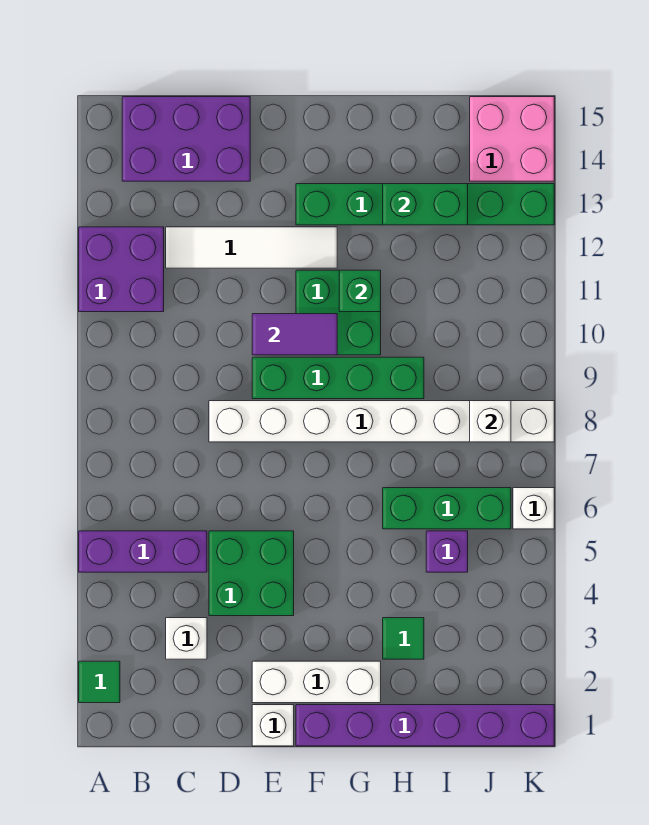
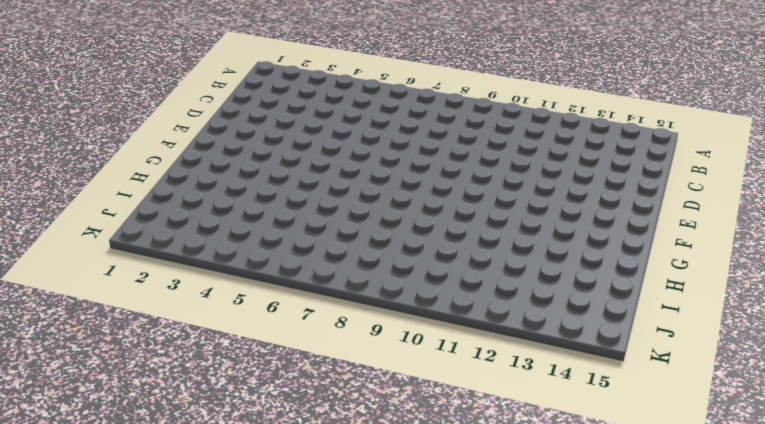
none -> green 1x1 tile [79,661,120,703]
none -> purple 1x3 brick [79,531,207,572]
none -> purple 2x2 brick [79,227,164,312]

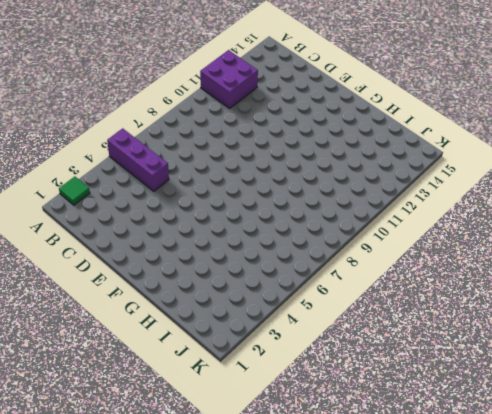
none -> purple 2x3 brick [122,97,250,181]
none -> white 1x1 brick [166,618,207,659]
none -> white 1x4 tile [166,227,337,268]

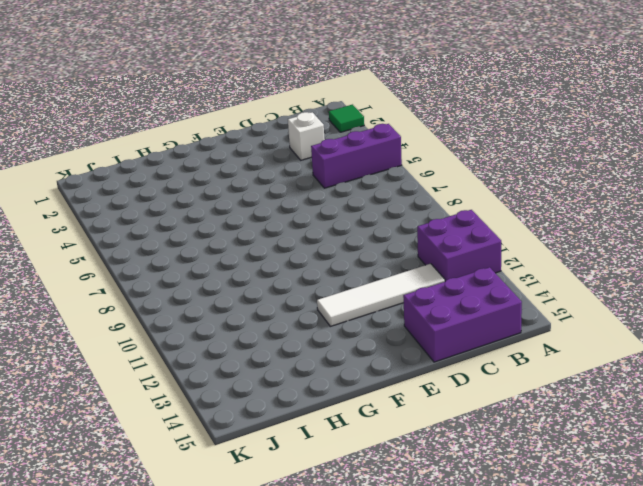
none -> green 2x2 brick [209,531,294,616]
none -> white 1x8 brick [209,401,554,442]
none -> white 1x1 brick [252,705,294,746]

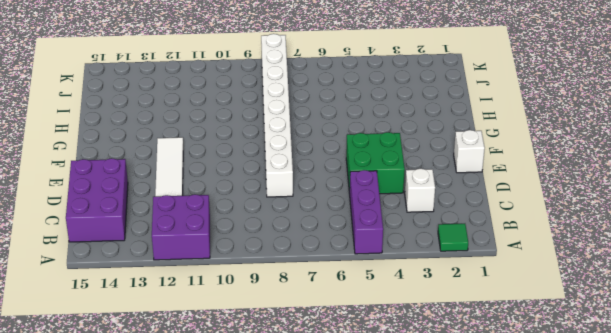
none -> white 1x3 brick [252,661,381,703]
none -> green 1x4 brick [252,357,424,399]
none -> purple 1x6 brick [296,705,554,746]

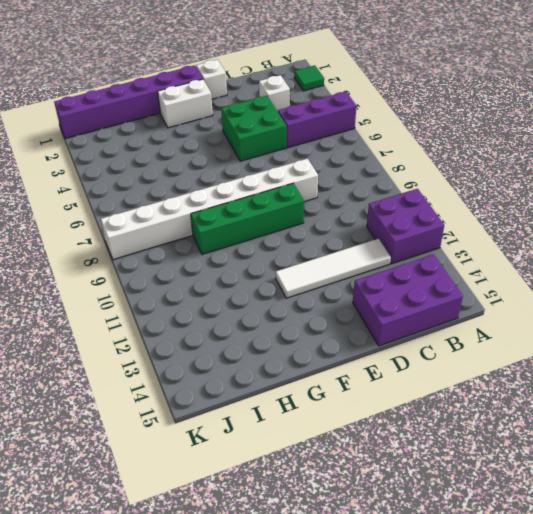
white 1x2 brick [158,79,213,128] -> white 1x3 brick [252,661,381,703]
none -> green 2x2 brick [296,270,381,355]
none -> green 1x6 brick [296,184,554,225]
none -> green 1x1 tile [383,618,424,659]

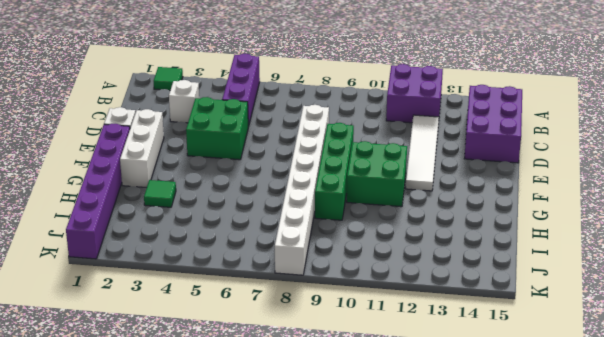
none -> green 1x6 brick [296,184,554,225]
none -> green 1x3 brick [383,488,511,529]
none -> purple 1x1 brick [426,531,468,572]

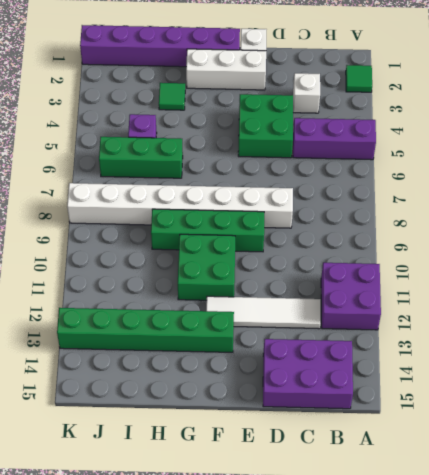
none -> pink 2x2 brick [470,97,554,181]
none -> white 1x1 brick [513,488,554,529]
none -> purple 1x2 tile [252,314,337,355]

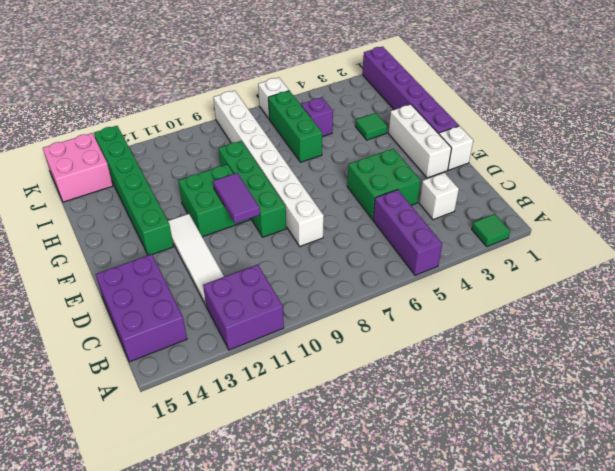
none -> green 1x1 brick [339,270,381,312]
none -> green 1x2 brick [383,184,468,225]
none -> white 1x1 brick [470,401,511,442]

